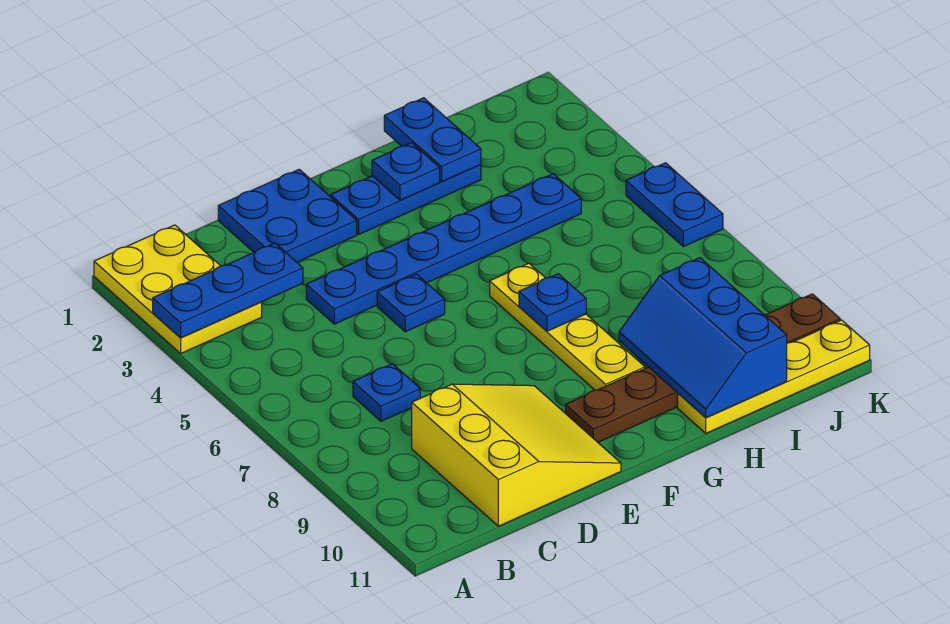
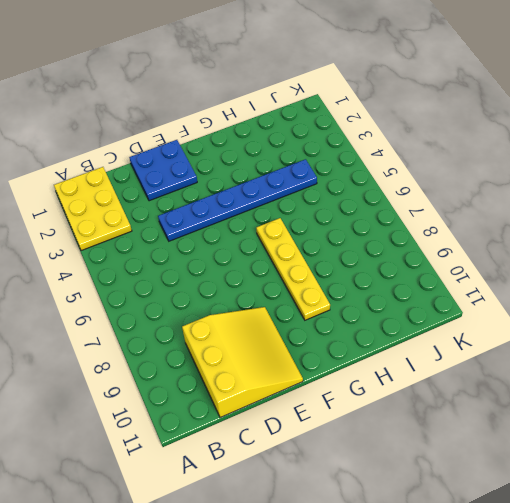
none -> blue 1x1 plate [353,364,420,421]
none -> blue 1x1 plate [377,274,445,332]
none -> blue 1x3 plate [331,164,481,234]

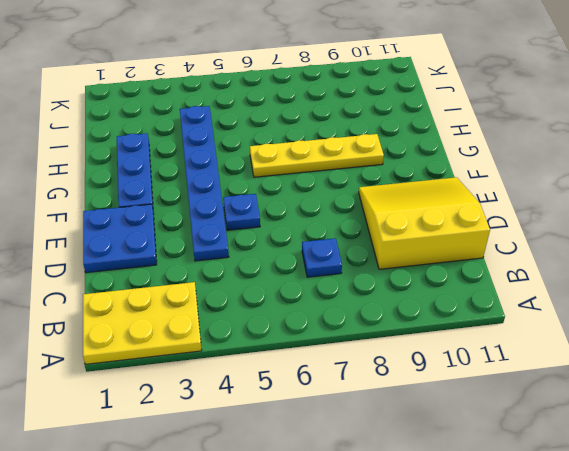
none -> brown 1x6 plate [566,294,840,442]
none -> yellow 1x4 plate [678,320,870,433]
none -> blue 1x2 plate [626,163,723,247]

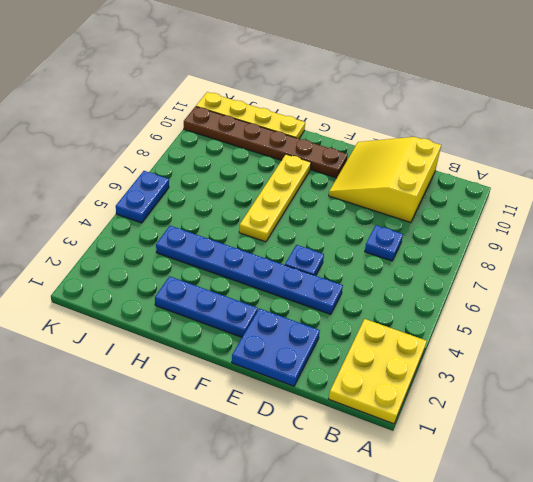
none -> blue 1x3 plate [153,243,303,338]
none -> blue 1x1 plate [372,143,440,200]
none -> blue 1x1 plate [519,274,586,331]

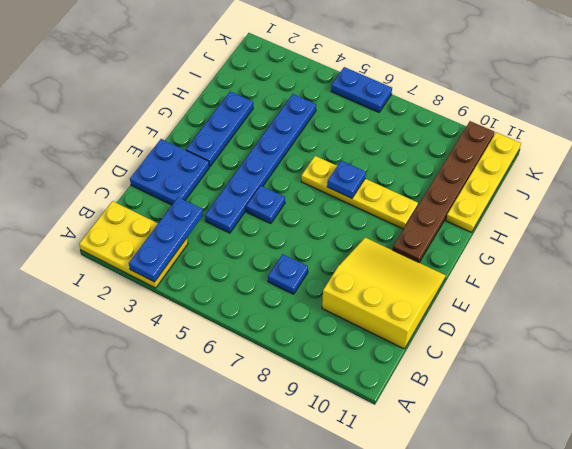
none -> blue 1x1 plate [372,143,440,200]
none -> blue 1x2 plate [384,98,481,182]
none -> blue 2x3 slope [619,258,787,418]

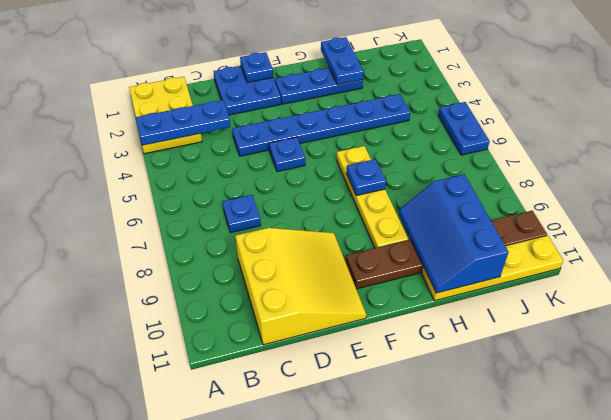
blue 1x1 plate [240,52,273,83] -> blue 1x1 plate moved to [372,143,440,200]

